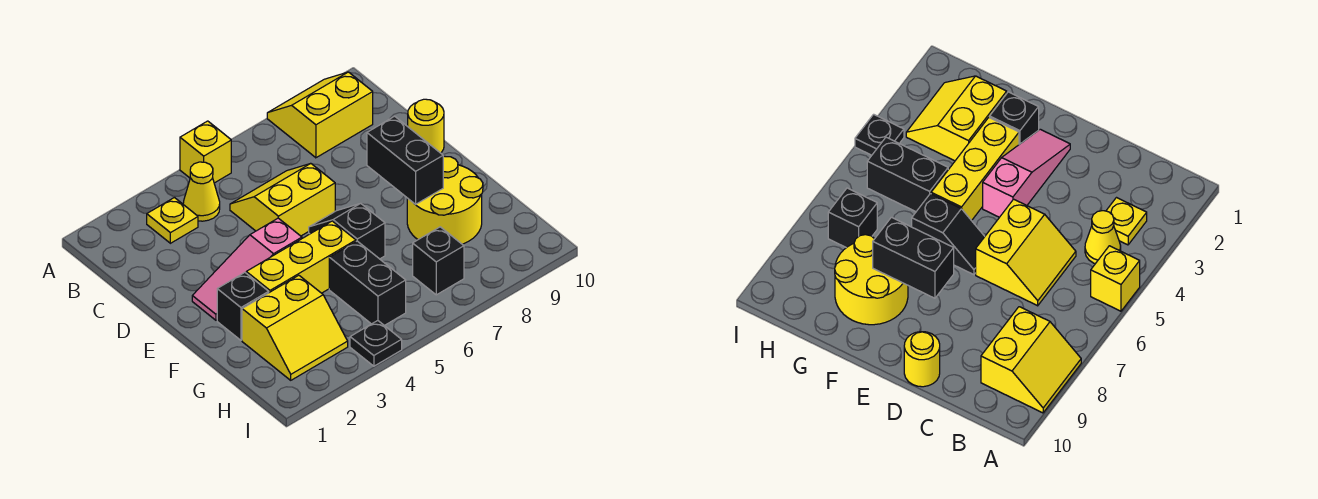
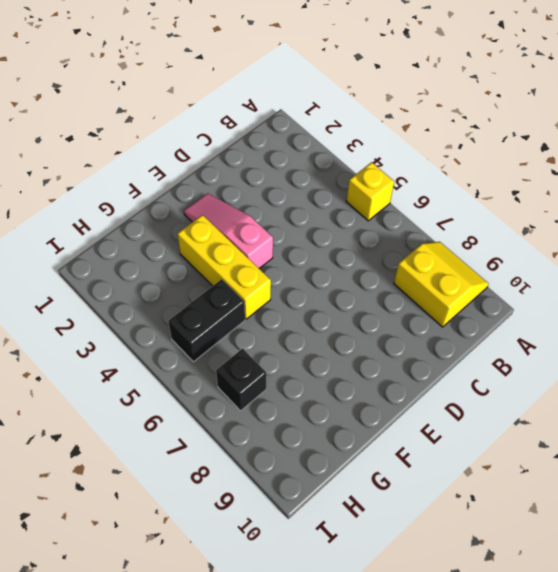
none -> yellow 1x1 plate [147,198,198,243]
none -> yellow 1x1 cone [183,162,220,221]
none -> yellow 2x2 slope [230,163,335,236]

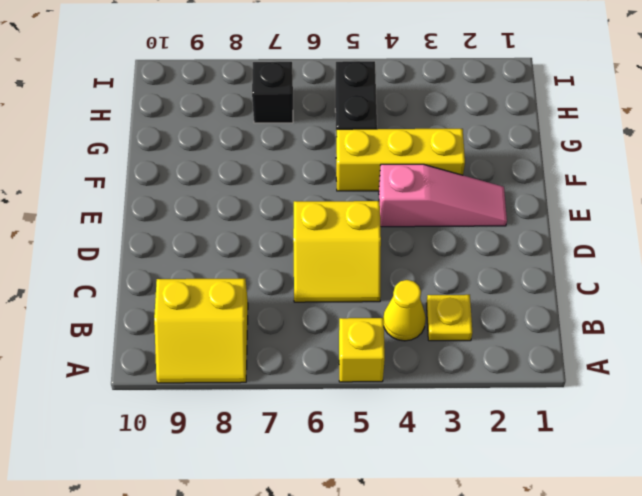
none -> yellow 1x1 round brick [408,99,444,153]
none -> black 1x2 slope [309,203,385,259]
none -> black 1x1 brick [217,273,269,340]

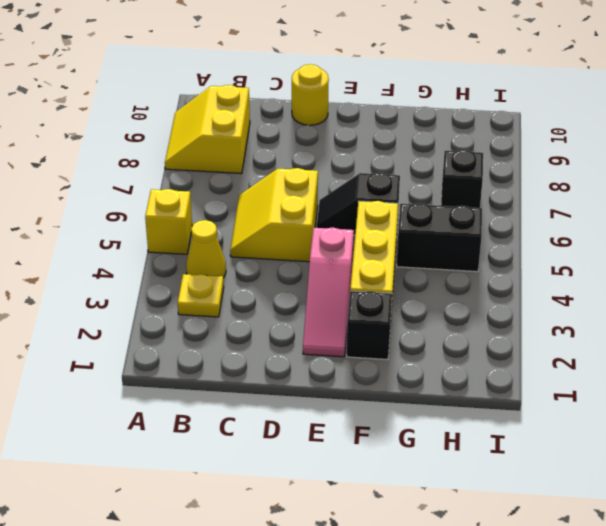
none -> yellow 2x2 round brick [407,156,483,244]
none -> yellow 2x2 slope [242,275,348,380]
none -> black 1x1 plate [350,321,402,366]

